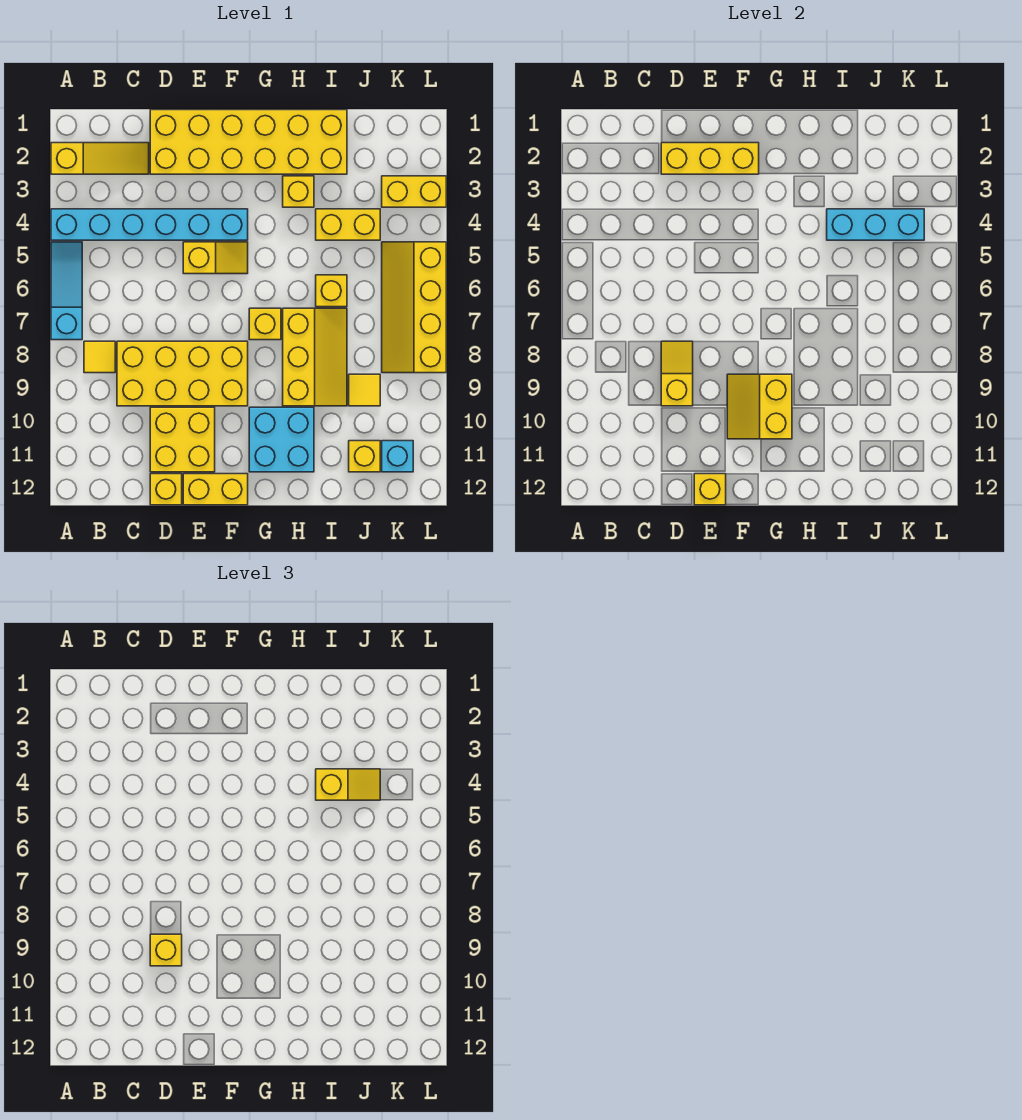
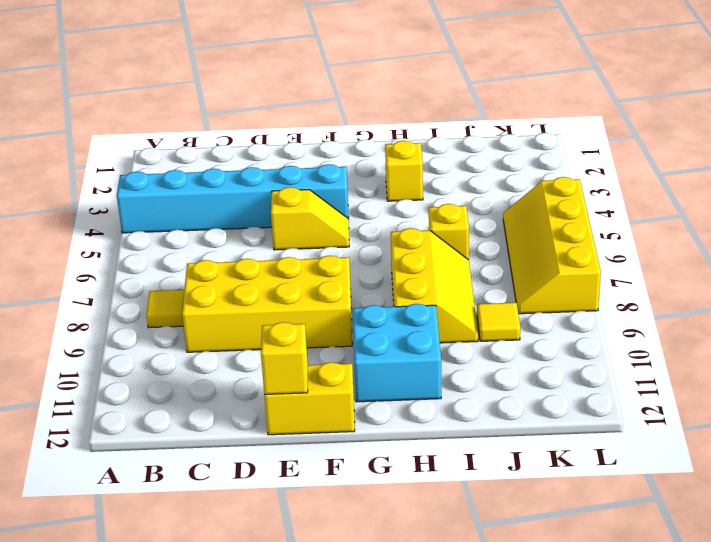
none -> yellow 1x3 slope [51,143,149,174]
none -> cyan 1x3 slope [51,242,82,340]
none -> yellow 2x6 brick [150,110,347,174]

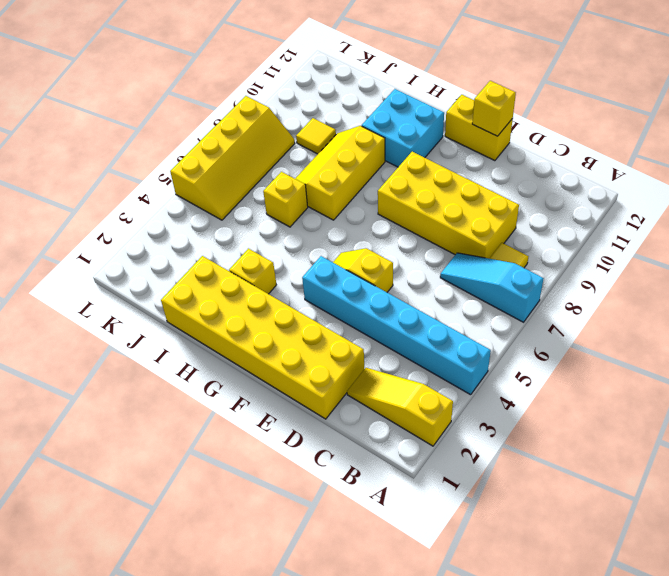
cyan 1x3 slope [440,253,544,322] -> cyan 1x3 slope turned to [51,242,82,340]
none -> yellow 2x2 brick [150,407,215,472]
none -> yellow 1x1 brick [150,474,182,505]
none -> yellow 1x1 brick [249,308,281,340]

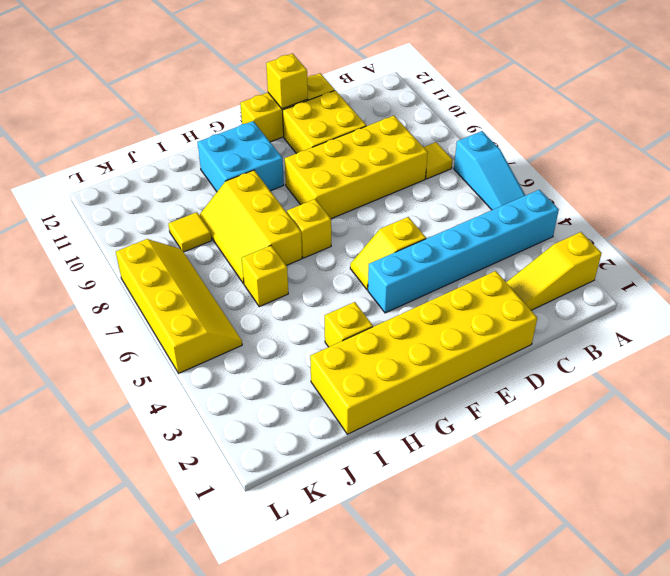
none -> yellow 1x2 brick [316,209,380,240]
none -> yellow 1x1 brick [349,441,380,472]
none -> yellow 1x2 brick [382,176,446,207]

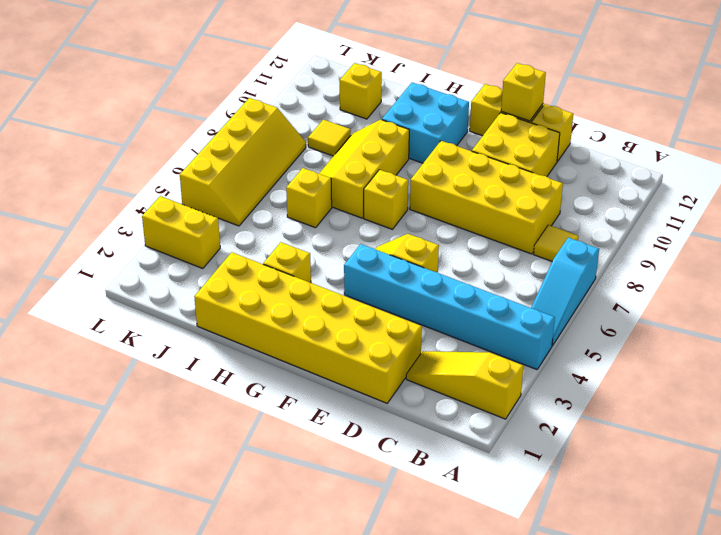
none -> yellow 1x2 brick [316,209,380,240]
none -> cyan 1x1 brick [382,441,413,472]
none -> yellow 1x3 brick [661,143,759,174]

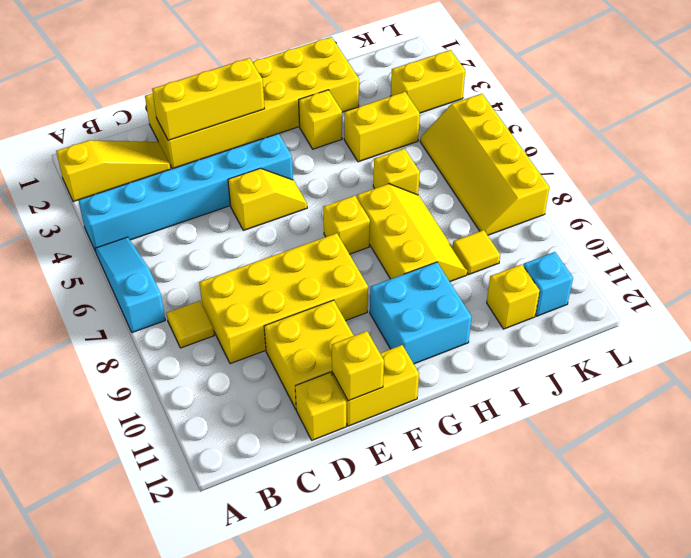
none -> yellow 1x2 slope [661,341,693,406]
none -> yellow 2x2 slope [727,374,792,439]
none -> cyan 1x3 brick [827,209,924,240]

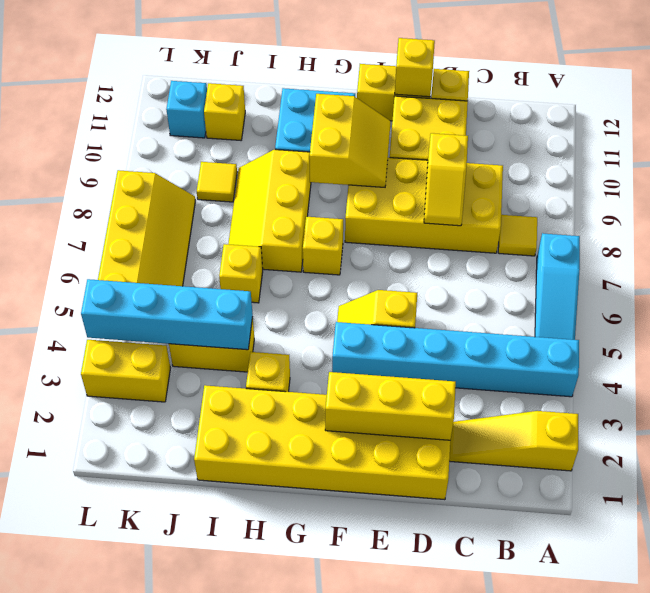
cyan 1x4 brick [81,279,253,350] -> cyan 1x3 brick [827,209,924,240]
none -> yellow 1x1 brick [150,934,182,966]
none -> yellow 1x2 slope [316,769,380,800]

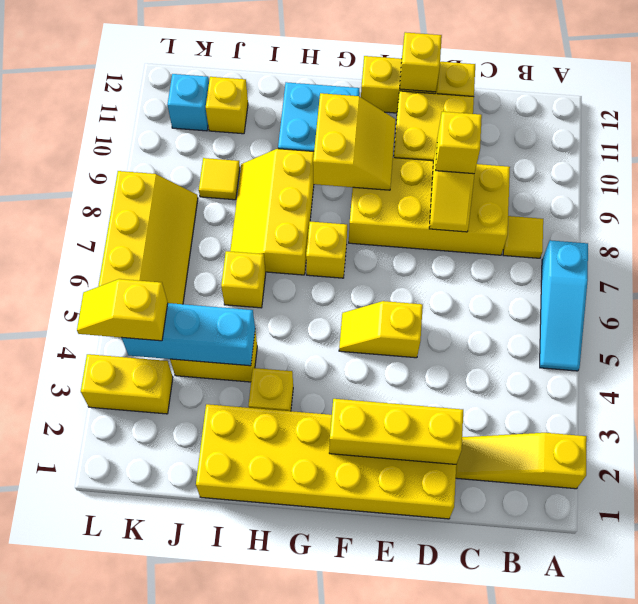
yellow 1x2 slope [77,279,168,341] -> yellow 1x2 slope moved to [316,769,380,800]
none -> cyan 1x6 brick [51,209,248,240]

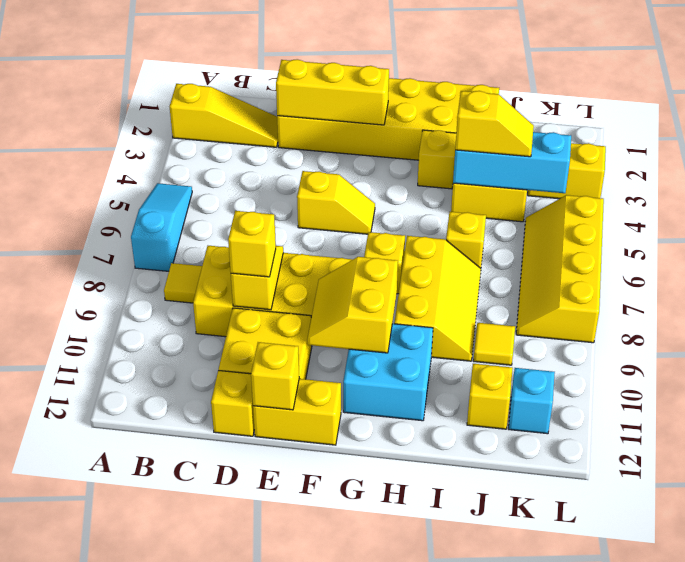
none -> cyan 1x6 brick [51,209,248,240]

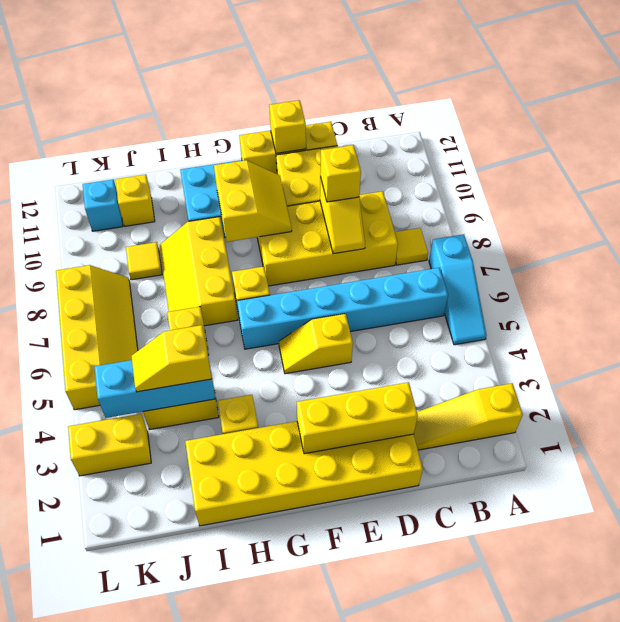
cyan 1x6 brick [237,268,448,349] -> cyan 1x6 brick moved to [51,209,248,240]

